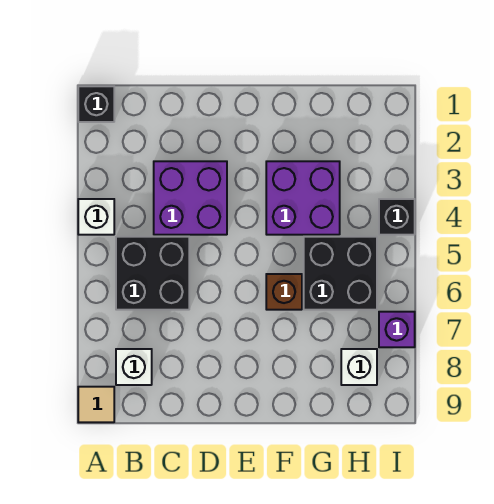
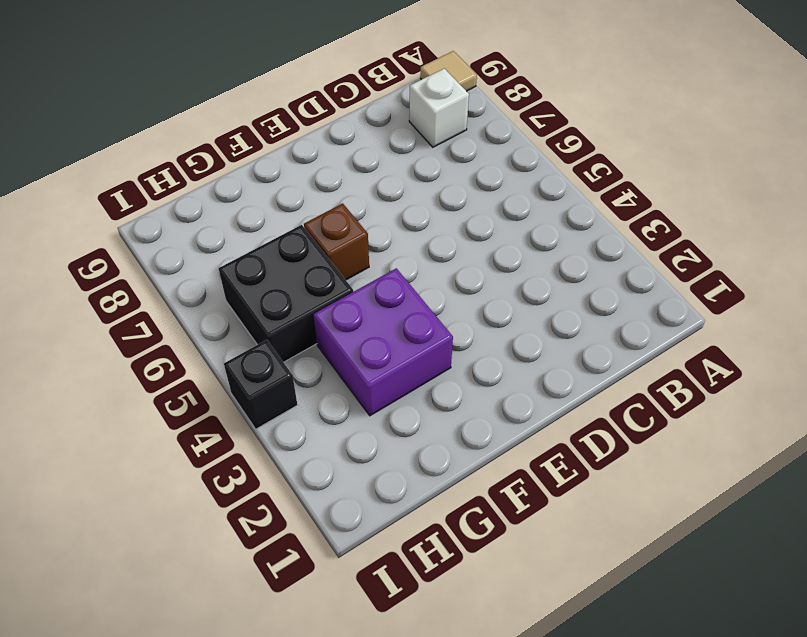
none -> black 1x1 brick [78,86,114,122]
none -> white 1x1 brick [78,199,114,235]
none -> black 2x2 brick [116,237,189,310]

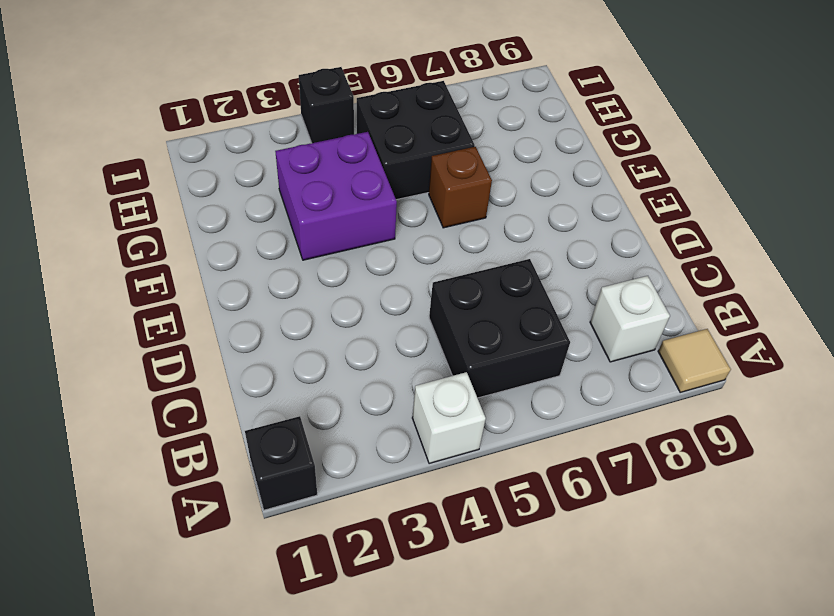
none -> purple 2x2 brick [154,161,227,235]
none -> white 1x1 brick [341,349,377,385]
none -> purple 1x1 brick [379,312,415,347]

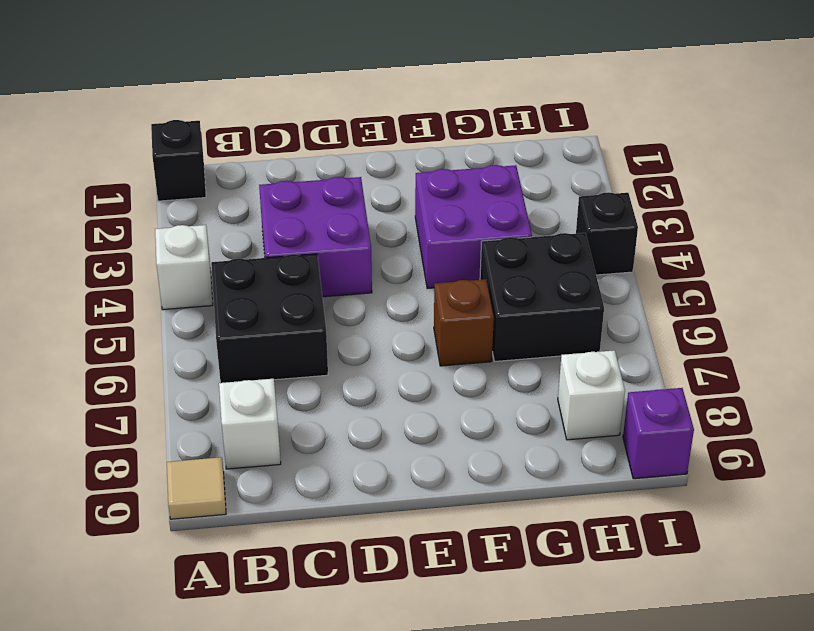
purple 1x1 brick [623,388,694,479] -> purple 1x1 brick moved to [379,312,415,347]

